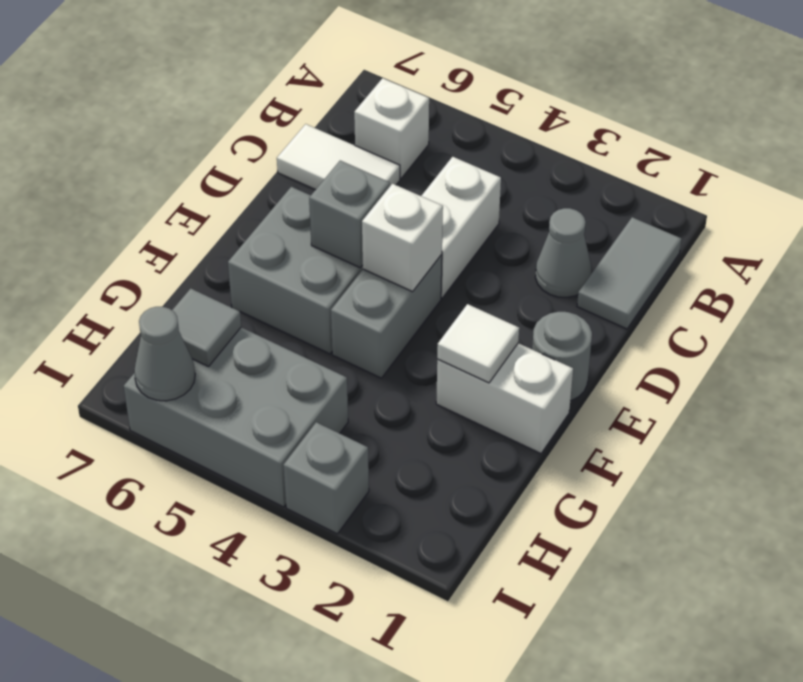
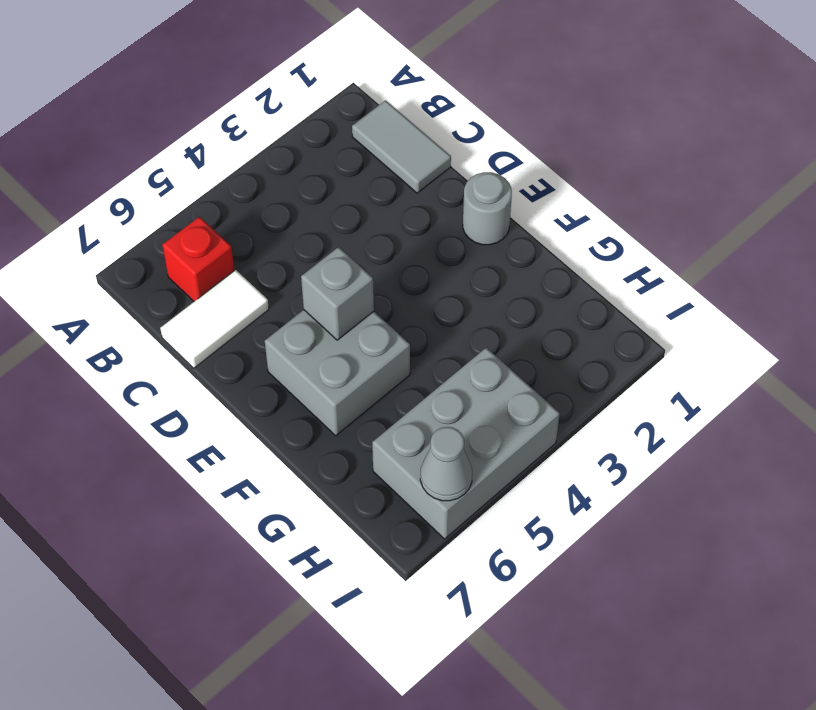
red 1x1 brick [162,217,234,301] -> white 1x1 brick [354,78,429,178]
none -> grey 1x1 cone [535,208,591,297]
none -> white 1x2 brick [422,157,501,298]
none -> grey 1x2 brick [331,254,442,378]

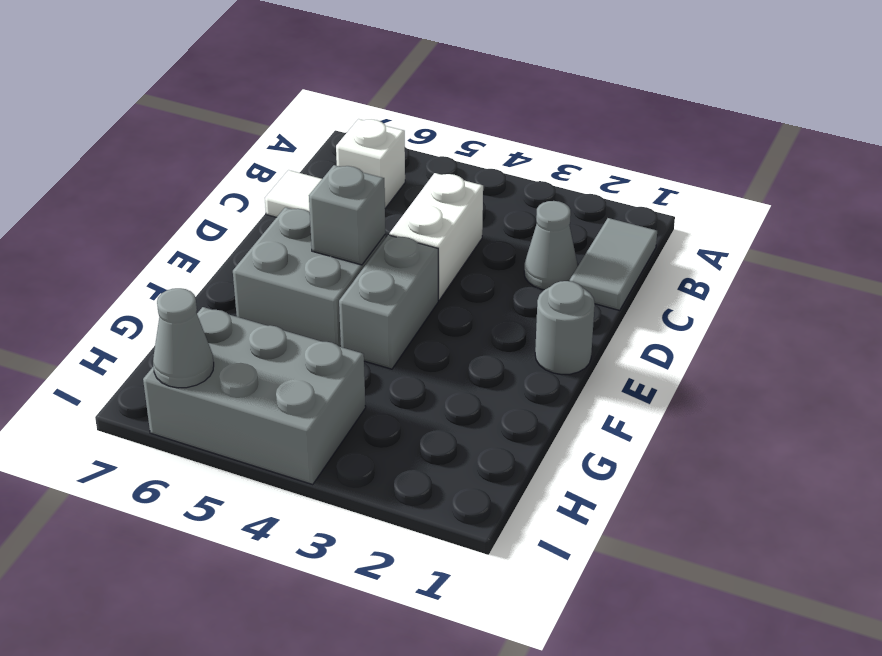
none -> white 1x2 brick [436,343,573,453]
none -> grey 1x1 brick [283,422,369,534]
none -> white 1x1 brick [362,184,443,292]

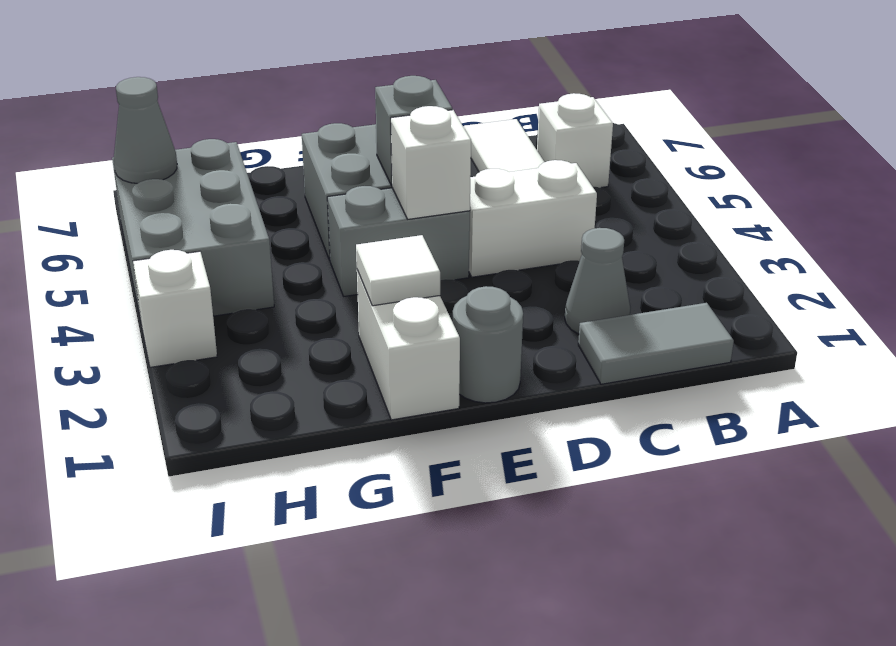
white 1x1 brick [133,250,217,367] -> grey 1x1 brick [283,422,369,534]
none -> grey 1x1 tile [172,288,241,367]

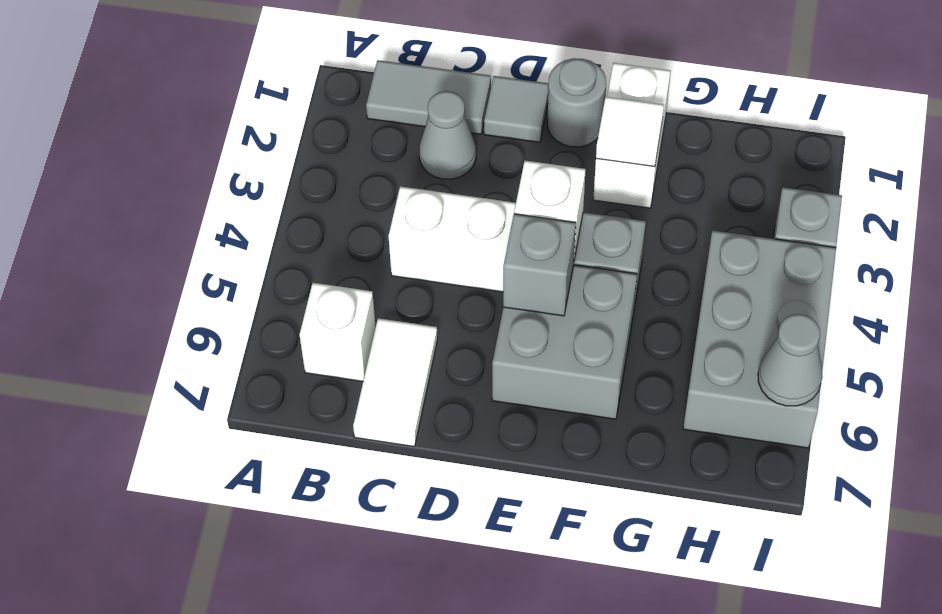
grey 1x1 tile [484,76,549,142] -> grey 1x1 tile moved to [172,288,241,367]

